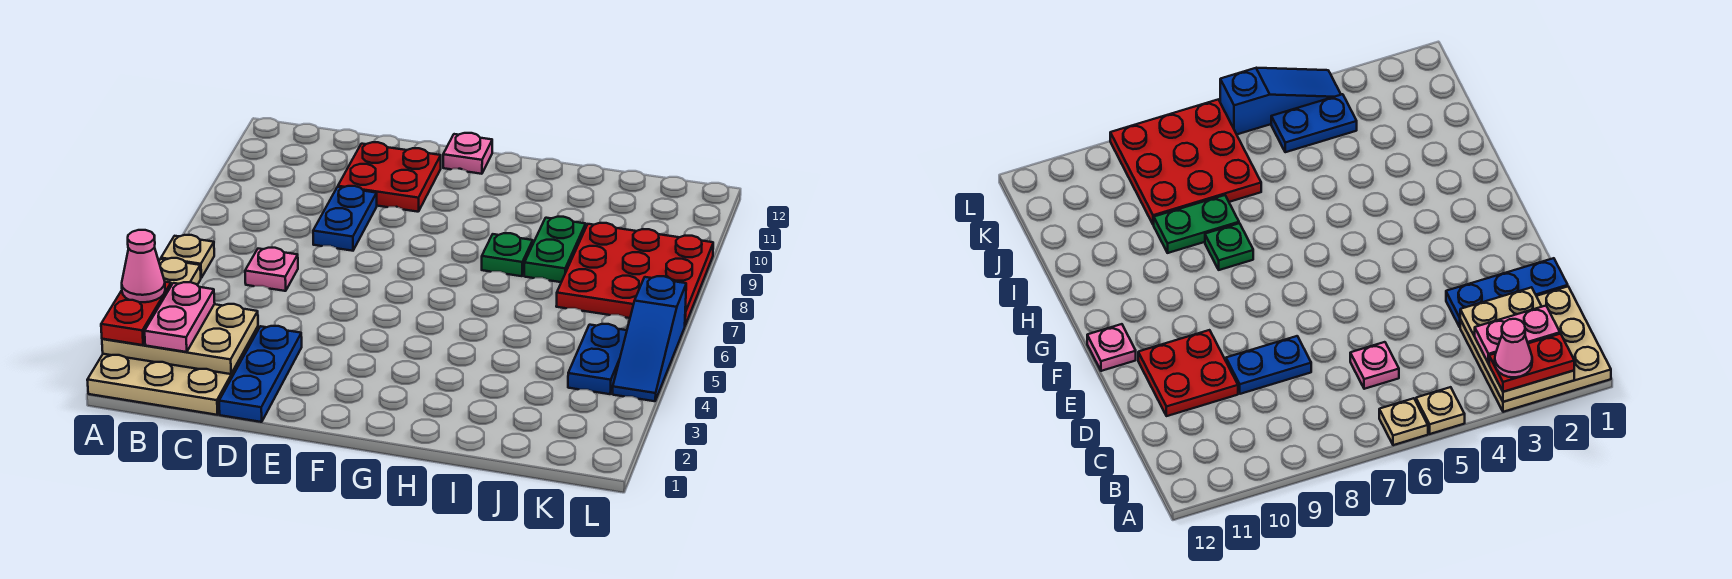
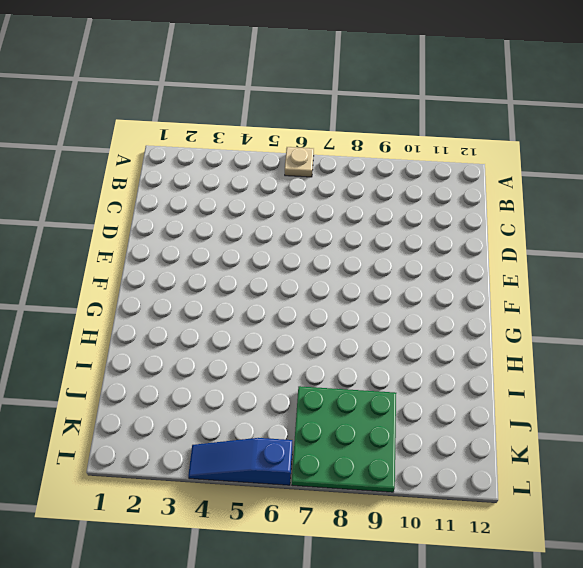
green 3x3 plate [292,386,396,492] -> red 3x3 plate [556,223,713,325]
none -> tan 3x3 plate [87,327,258,415]
none -> tan 1x1 plate [159,258,201,285]
none -> pink 1x1 plate [245,248,298,291]

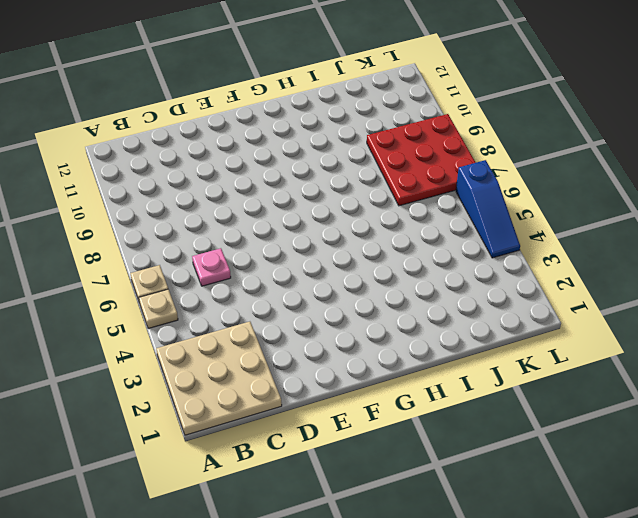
none -> blue 1x3 plate [219,326,302,422]
none -> blue 1x2 plate [313,186,377,251]
none -> red 2x2 plate [338,142,441,212]

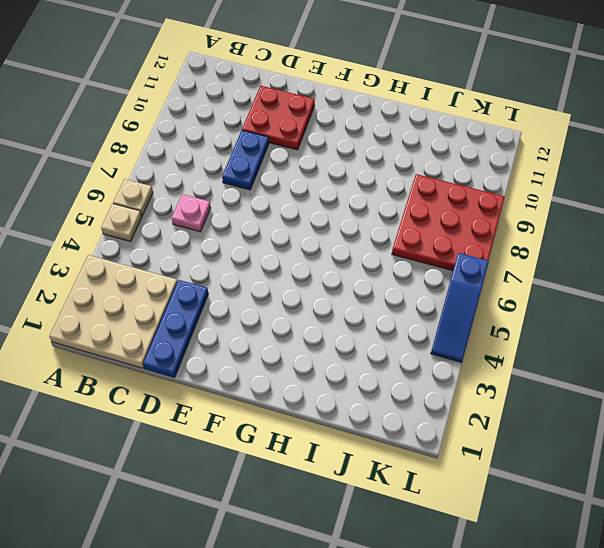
none -> pink 1x1 plate [443,133,492,174]
none -> green 1x1 plate [482,233,533,276]
none -> green 1x2 plate [524,217,586,282]

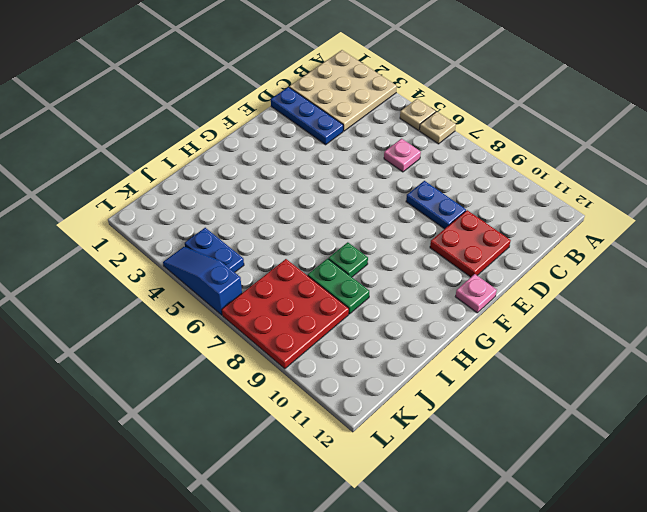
none -> tan 2x3 plate [102,304,258,374]
none -> red 1x2 plate [101,282,171,345]
none -> pink 1x2 plate [145,282,215,352]

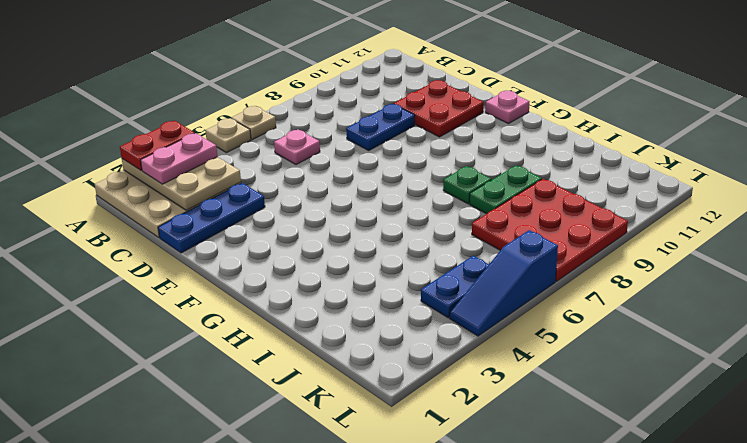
none -> pink 1x1 cone [122,230,165,302]

